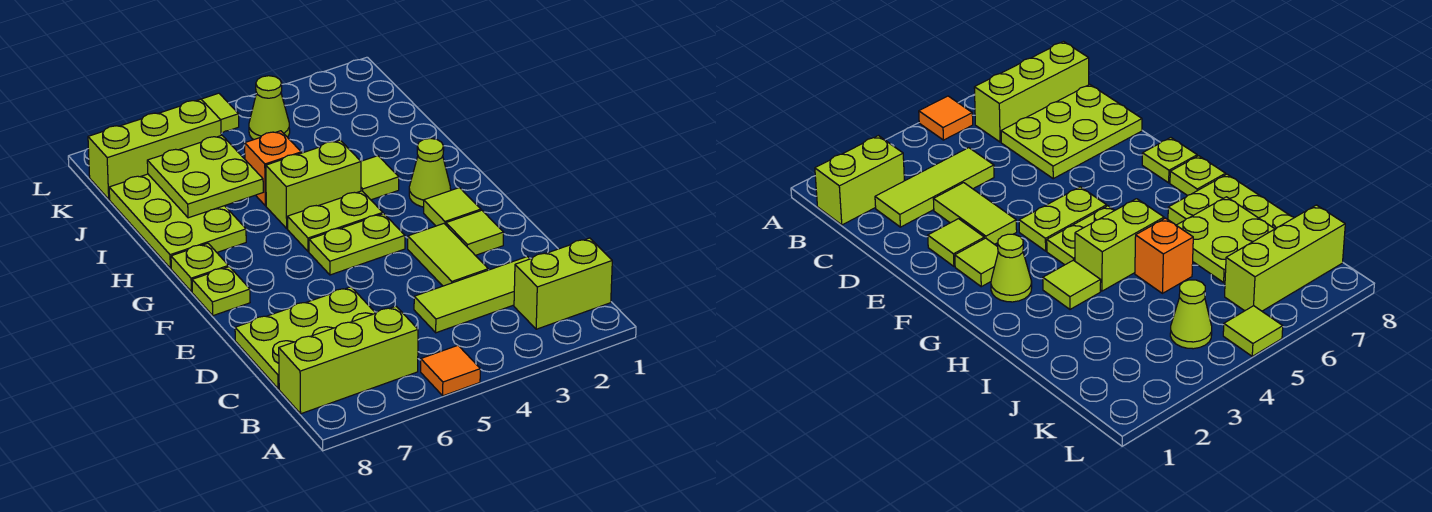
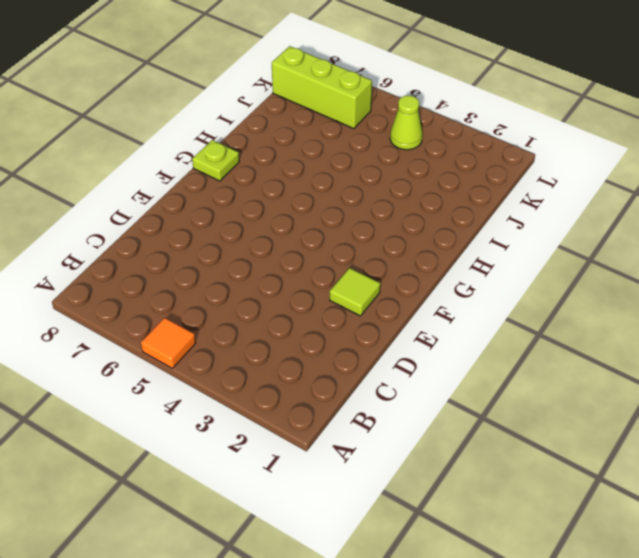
none -> lime 1x2 brick [514,238,612,329]
none -> lime 1x3 brick [279,306,418,414]
none -> lime 1x3 tile [414,257,530,333]

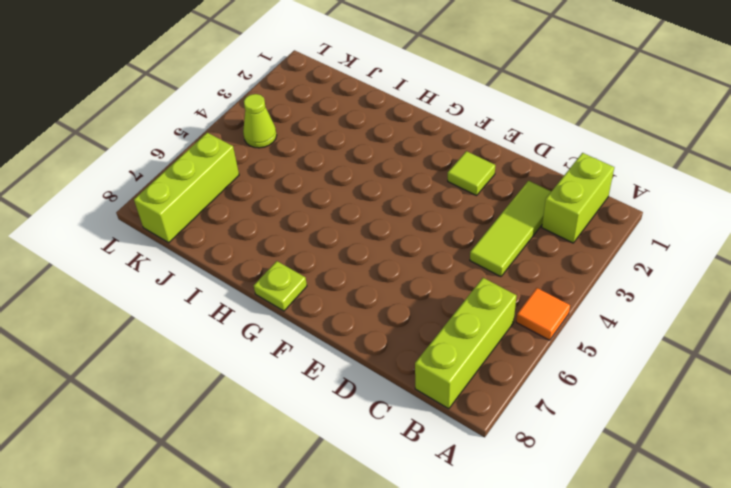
none -> lime 2x3 plate [235,287,375,389]
none -> lime 1x2 tile [408,224,488,286]
none -> lime 1x1 tile [424,188,481,226]

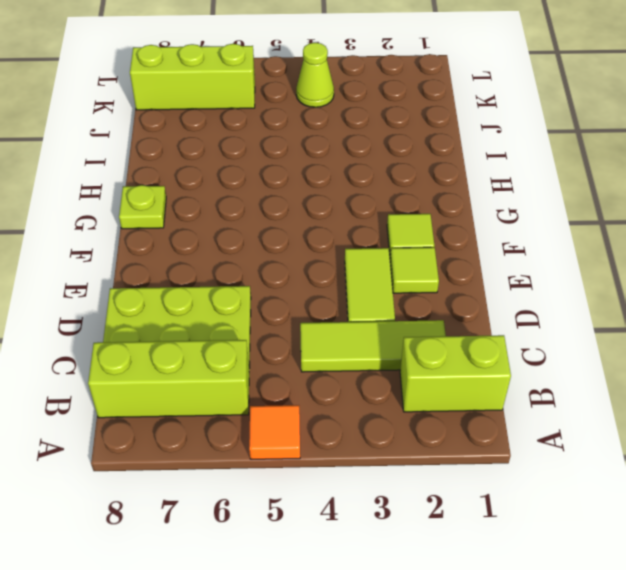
none -> lime 1x2 plate [309,214,405,275]
none -> lime 1x1 plate [192,267,250,316]
none -> lime 1x1 cone [409,138,451,207]

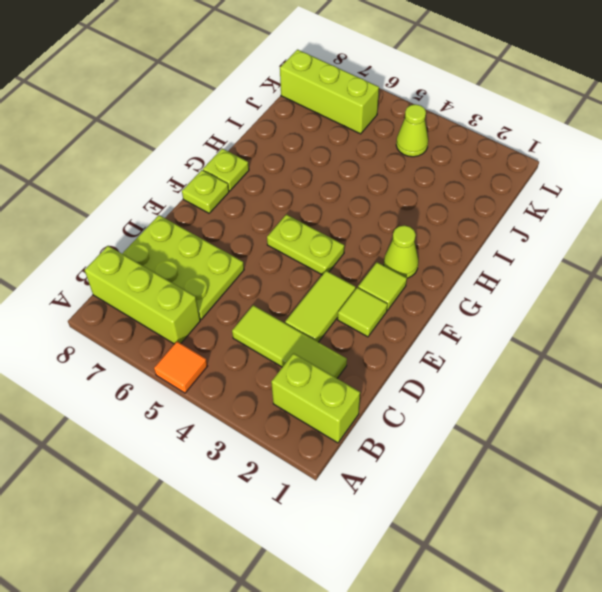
none -> lime 1x2 plate [288,191,383,252]
none -> lime 1x1 tile [361,156,399,200]
none -> lime 1x2 brick [266,140,361,228]

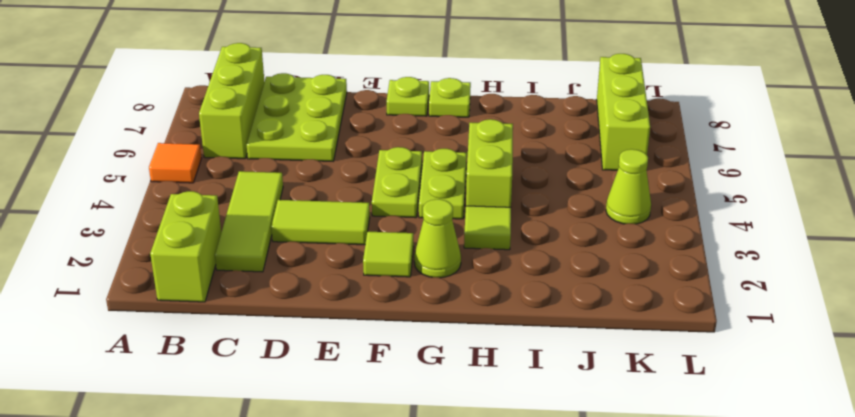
none -> lime 1x1 tile [446,210,504,255]
none -> lime 2x3 plate [109,174,246,268]
none -> orange 1x1 brick [245,131,301,206]

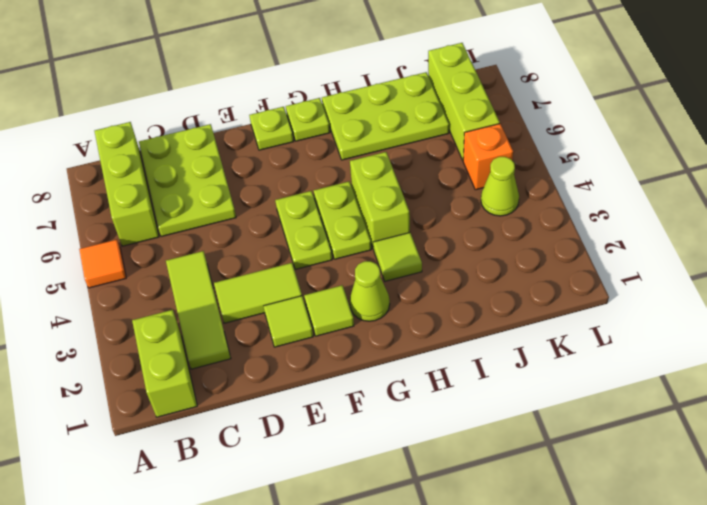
orange 1x1 brick [463,124,513,190] -> orange 1x1 brick moved to [245,131,301,206]
none -> lime 1x1 tile [201,93,239,133]
none -> lime 2x2 plate [147,135,263,218]

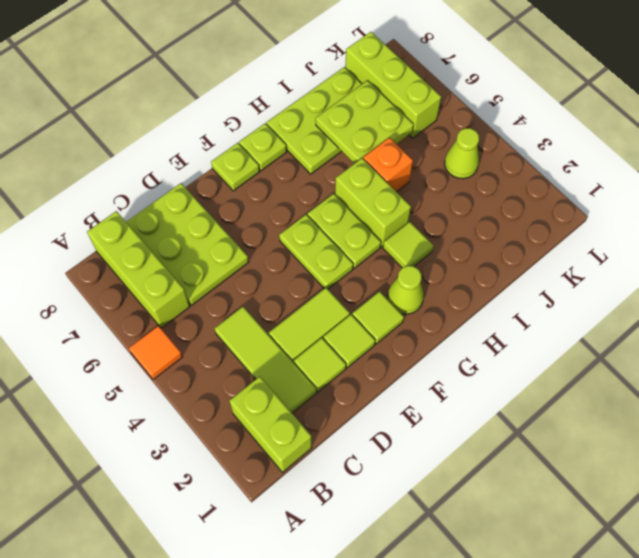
lime 1x1 tile [294,338,346,392] -> lime 1x1 tile moved to [201,93,239,133]

